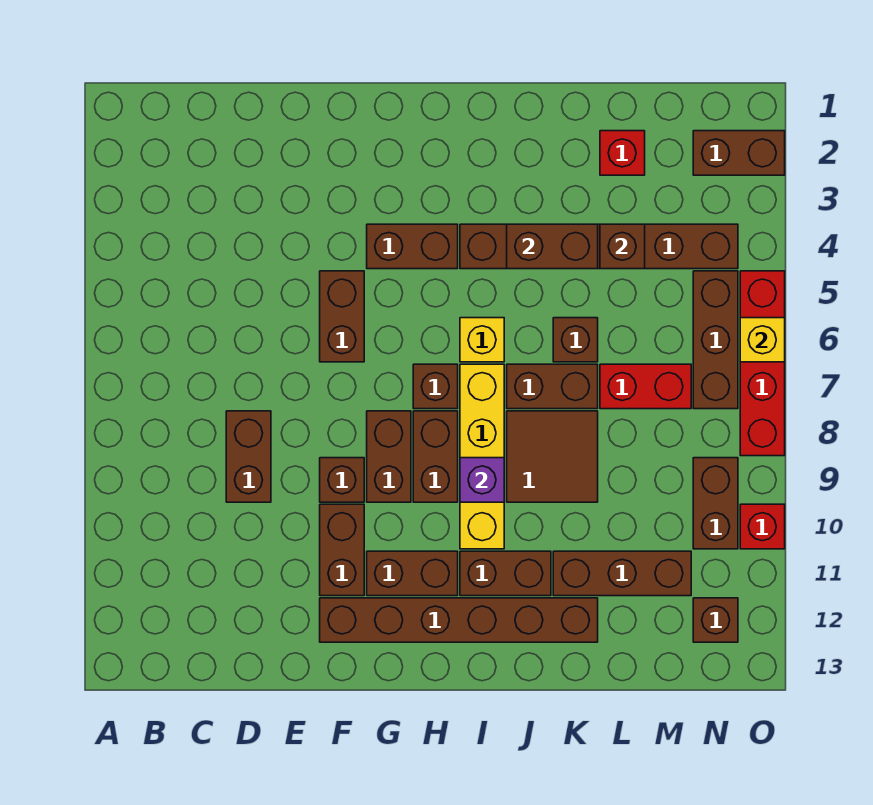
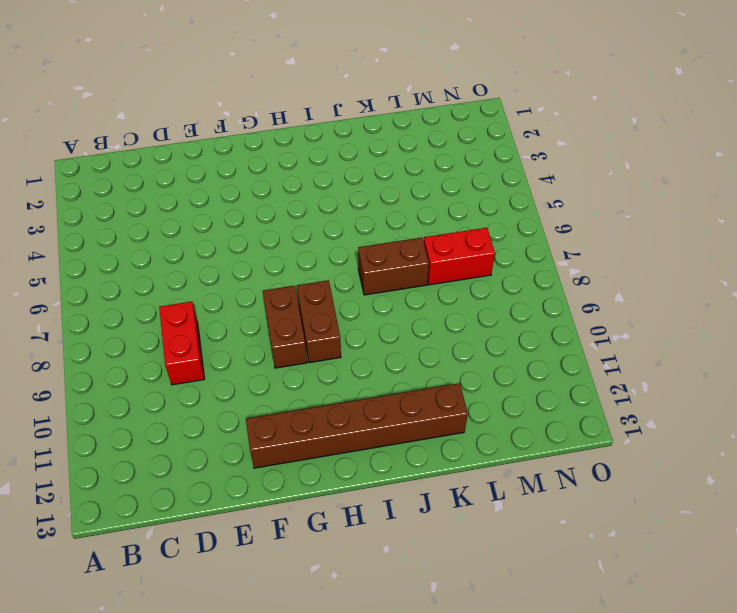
red 1x2 brick [159,301,204,385] -> brown 1x2 brick [226,411,271,502]
none -> brown 1x2 brick [320,271,364,362]
none -> brown 1x1 brick [320,458,364,502]
none -> brown 1x2 brick [320,504,364,596]
none -> brown 1x2 brick [367,224,458,269]

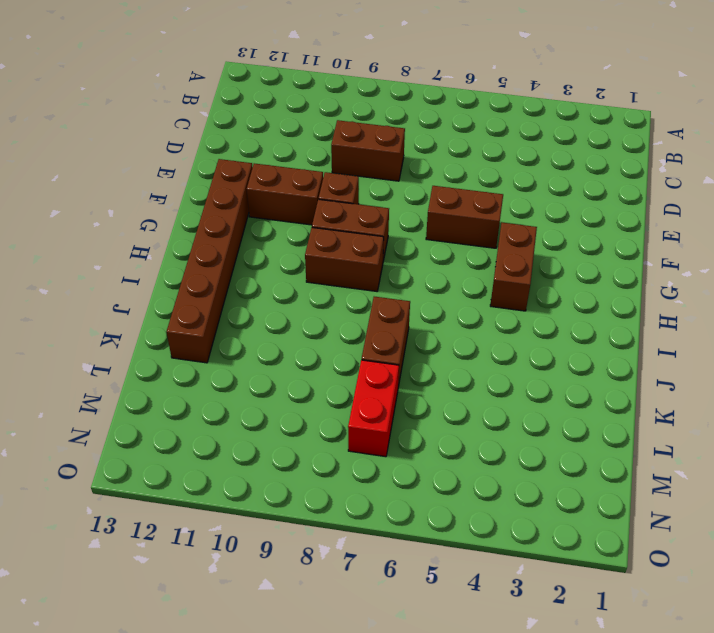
none -> brown 1x2 brick [367,551,458,596]
none -> brown 1x1 brick [413,364,458,409]
none -> brown 1x6 brick [460,224,738,269]
none -> yellow 1x1 brick [460,318,504,362]

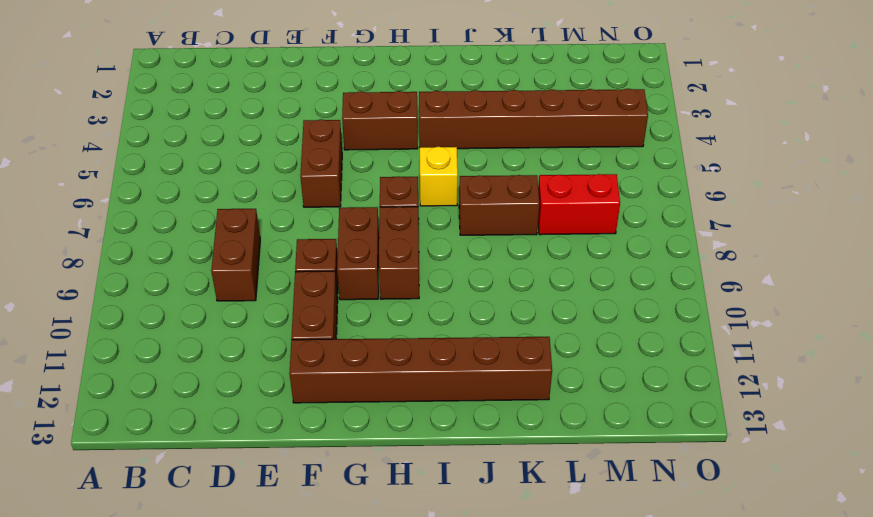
none -> brown 1x2 brick [367,551,458,596]
none -> yellow 1x4 brick [460,364,504,549]
none -> brown 1x2 brick [460,551,551,596]
none -> brown 2x2 tile [507,411,598,502]

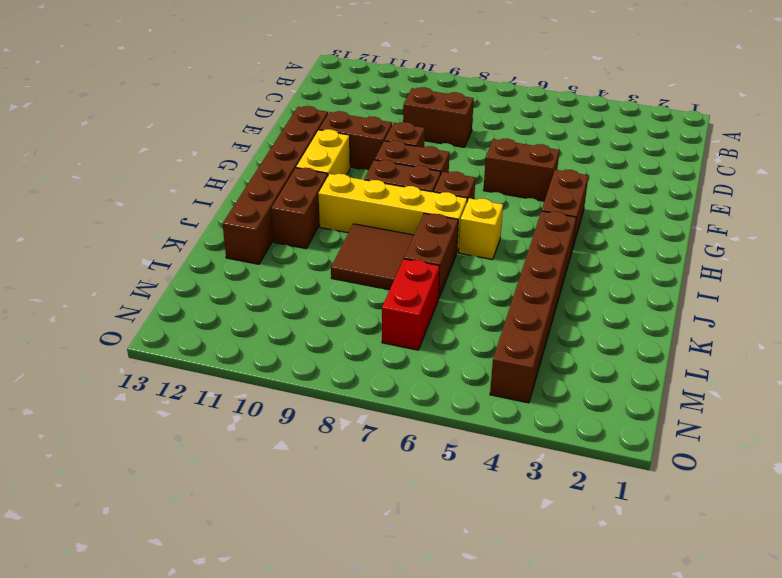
yellow 1x2 brick [296,129,350,175] -> brown 1x2 brick [367,551,458,596]
none -> brown 1x1 brick [553,318,598,362]
none -> brown 1x3 brick [553,551,691,596]
none -> red 1x1 brick [600,131,645,175]
none -> brown 1x2 brick [693,131,785,175]

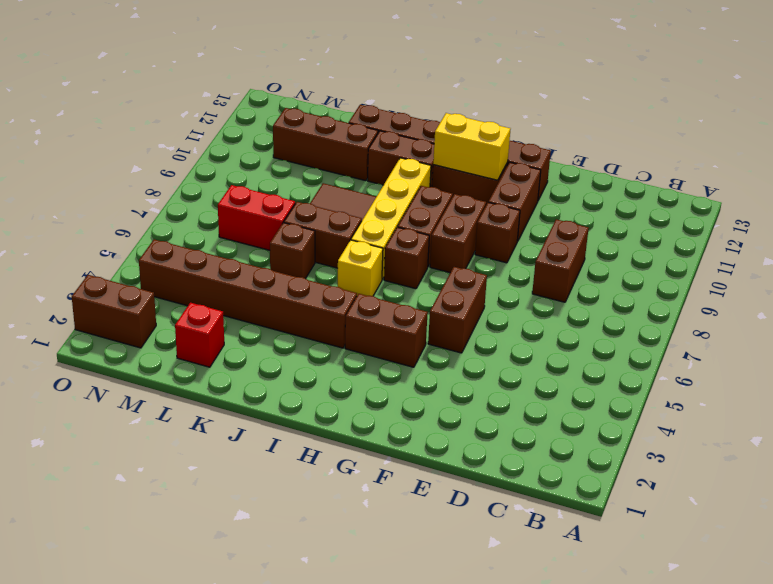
yellow 1x2 brick [433,113,510,180] -> none
none -> brown 1x3 brick [693,271,738,409]
none -> brown 1x2 brick [693,458,738,549]
none -> brown 1x1 brick [693,598,738,642]
none -> red 1x4 brick [740,271,785,456]

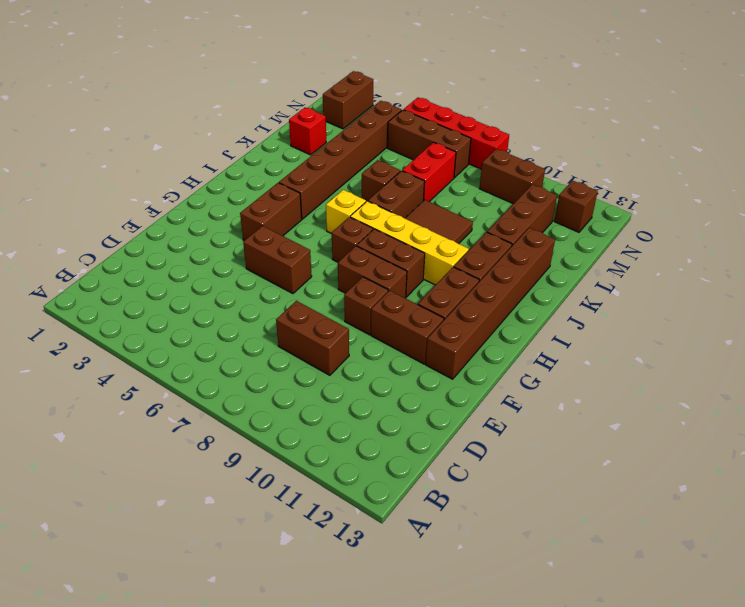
none -> red 1x1 brick [740,504,785,549]
none -> purple 1x1 brick [460,458,504,502]
none -> brown 1x2 brick [507,224,598,269]
none -> brown 1x1 brick [600,224,645,269]

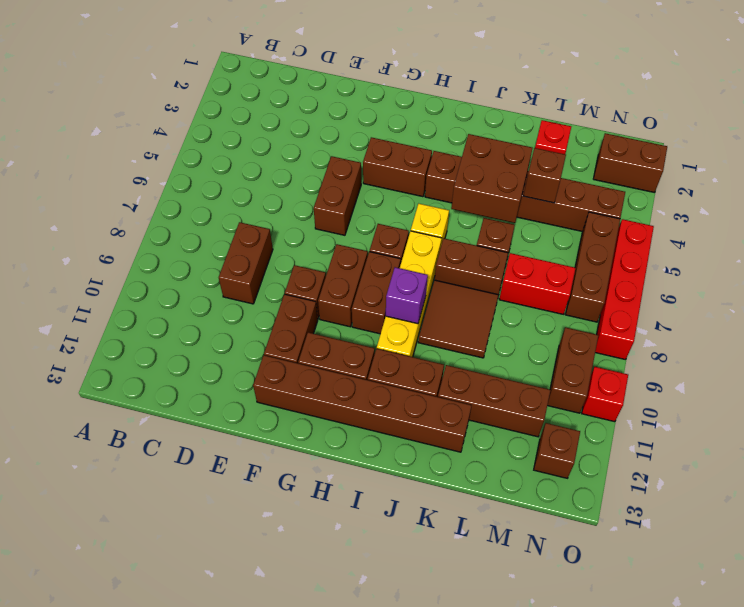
brown 2x2 brick [451,134,532,223] -> brown 1x2 brick [507,224,598,269]
none -> yellow 1x1 brick [740,318,785,362]

